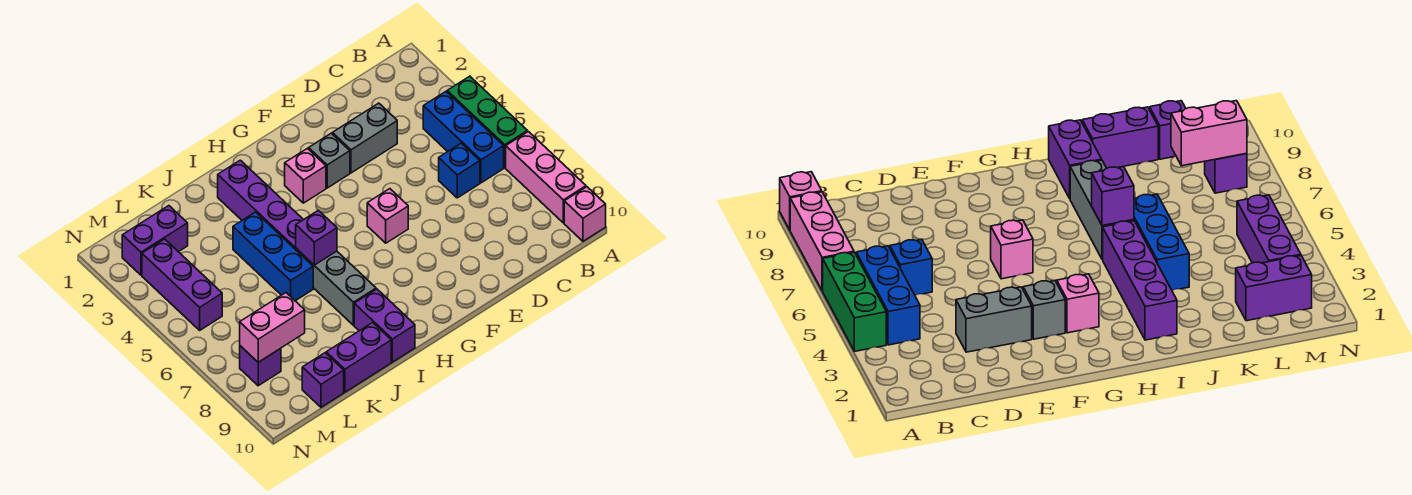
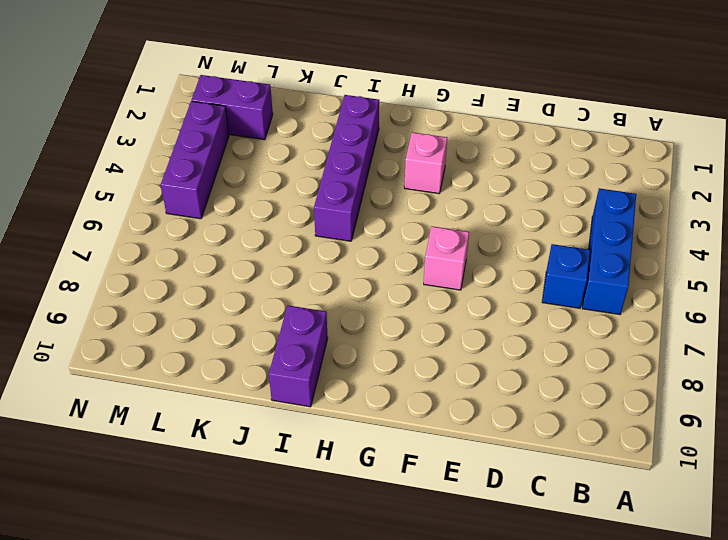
none -> green 1x3 brick [447,76,527,168]
none -> pink 1x3 brick [506,131,586,223]
none -> pink 1x1 brick [564,187,606,241]

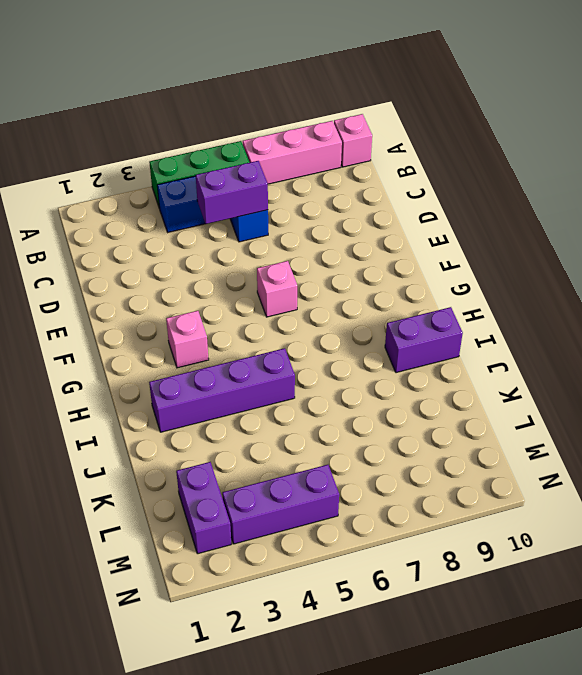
purple 1x2 brick [196,161,268,224] -> purple 1x2 brick turned to [326,323,391,392]
none -> grey 1x2 brick [332,103,397,173]
none -> grey 1x1 brick [309,133,350,188]
none -> grey 1x3 brick [296,248,376,325]

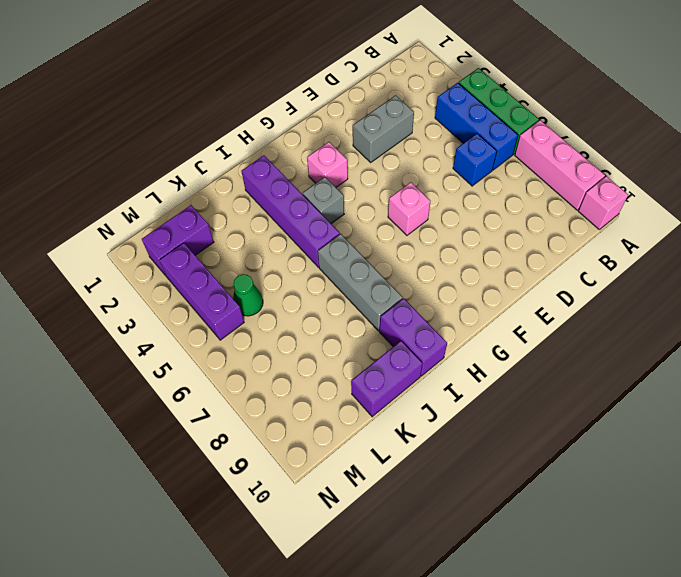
grey 1x1 brick [303,177,344,224] -> grey 1x1 brick moved to [309,133,350,188]
green 1x1 cone [233,274,263,316] -> none
none -> blue 1x3 brick [233,212,313,301]
none -> purple 1x1 brick [302,353,344,407]
none -> purple 1x1 brick [240,346,281,386]

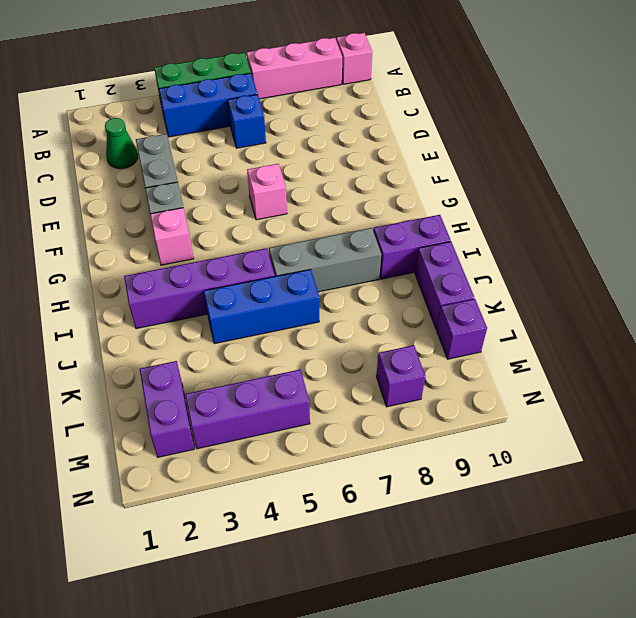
green 1x1 cone [105,118,138,169] -> none
none -> purple 1x1 brick [296,210,337,265]
none -> pink 1x2 brick [240,293,305,362]

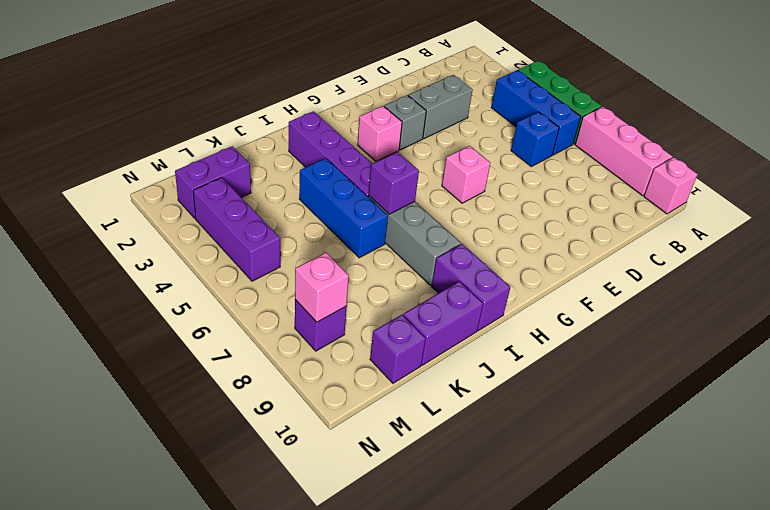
pink 1x1 brick [295,253,349,322] -> pink 1x2 brick [240,293,305,362]

